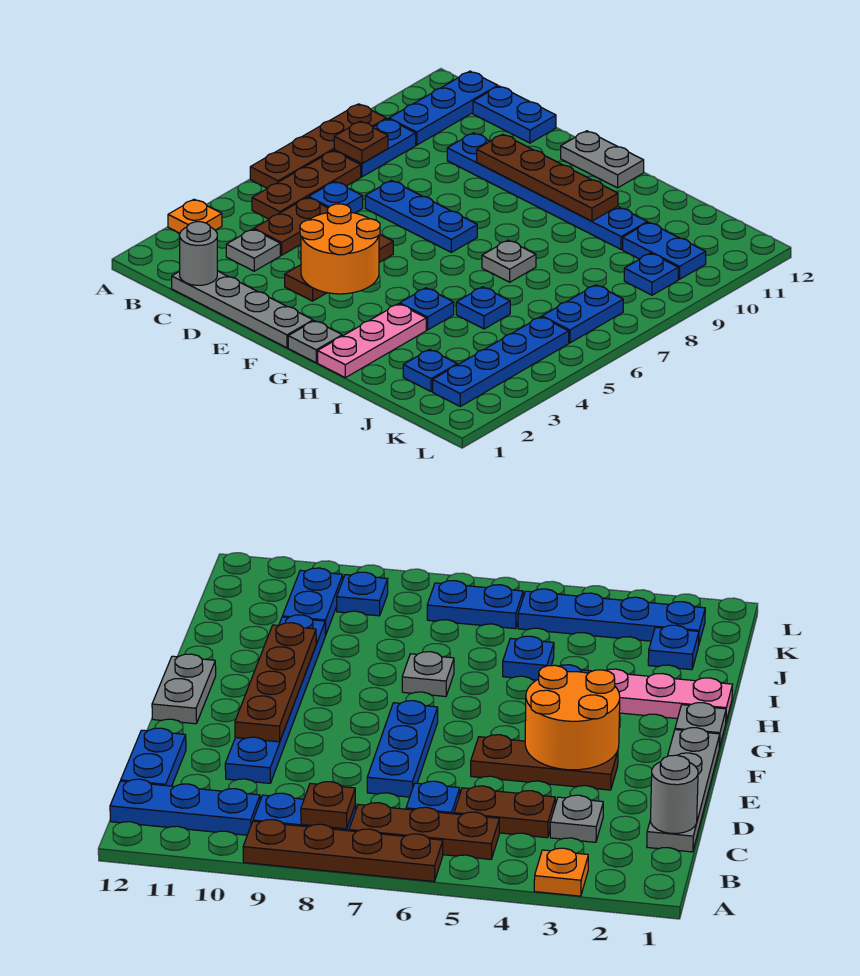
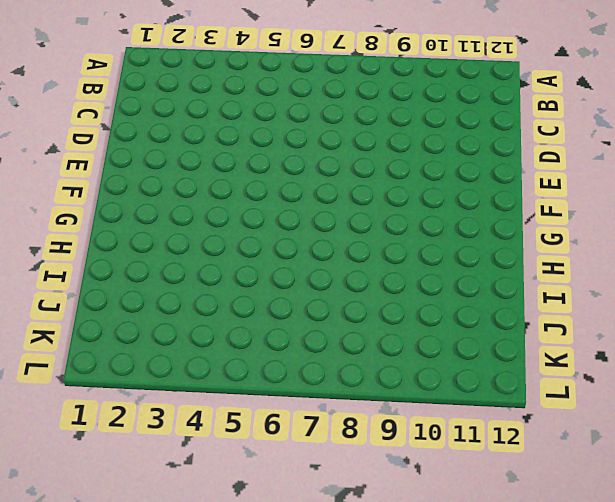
none -> orange 1x1 plate [168,199,222,233]
none -> brown 1x4 plate [250,104,386,188]
none -> brown 1x3 plate [252,151,361,219]

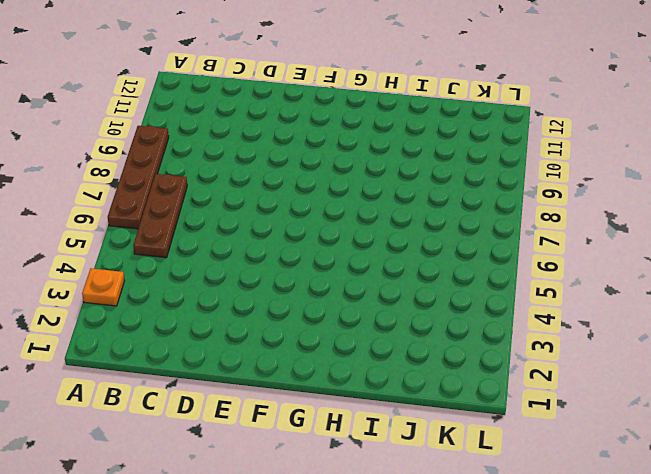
none -> blue 1x2 plate [334,119,416,177]
none -> blue 1x3 plate [389,71,498,145]
none -> grey 1x4 plate [172,271,313,348]

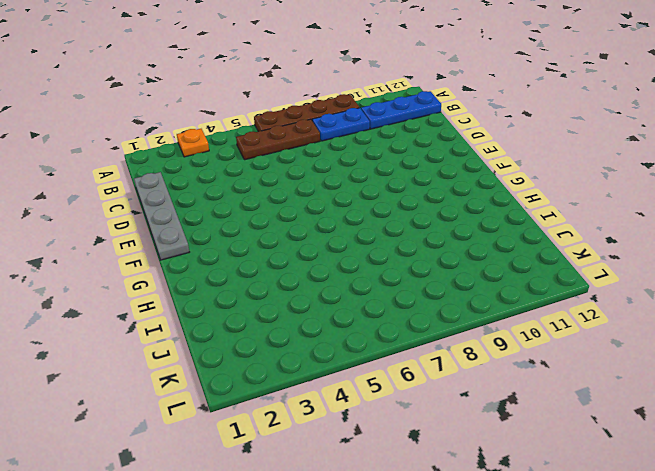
none -> grey 1x1 plate [226,229,280,271]
none -> brown 1x2 plate [254,197,328,255]
none -> blue 1x1 plate [309,181,363,213]

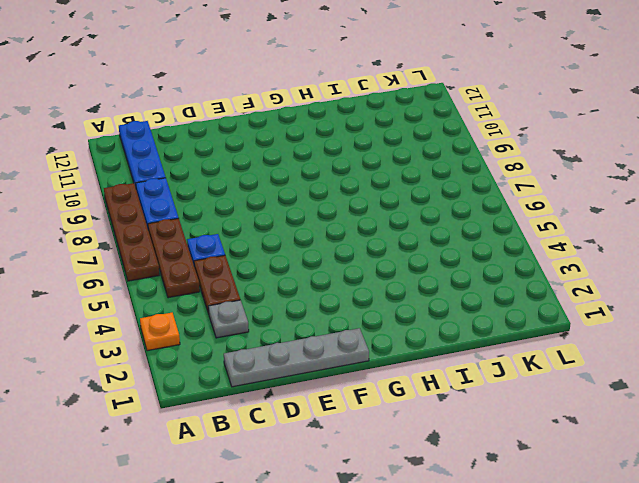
none -> blue 1x2 plate [473,86,556,143]
none -> blue 1x3 plate [365,180,477,252]
none -> blue 1x6 plate [447,133,647,249]

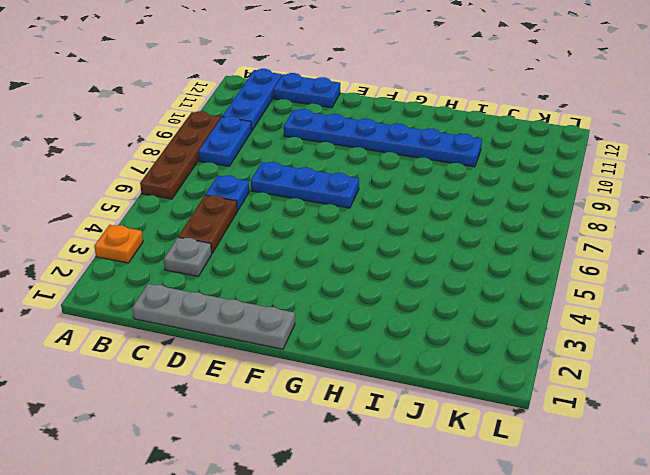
none -> brown 1x3 plate [252,151,361,219]
none -> brown 1x3 plate [285,235,393,301]
none -> grey 1x2 plate [561,131,644,188]

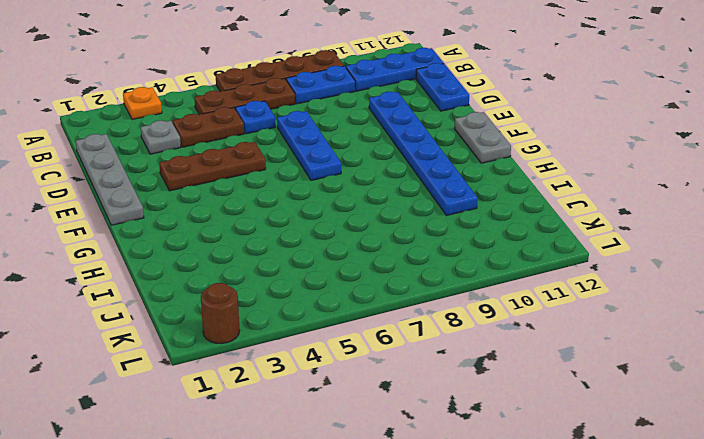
brown 1x1 round brick [201,283,240,344] -> none
none -> grey 1x1 plate [288,321,342,363]
none -> pink 1x3 plate [318,304,426,378]
none -> blue 1x1 plate [400,288,454,330]

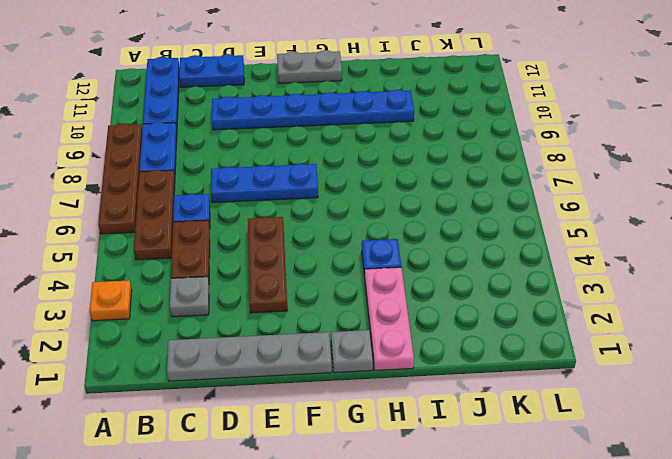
none -> grey 1x1 plate [482,240,536,282]
none -> blue 1x1 plate [456,287,510,329]
none -> blue 1x1 plate [403,350,457,392]

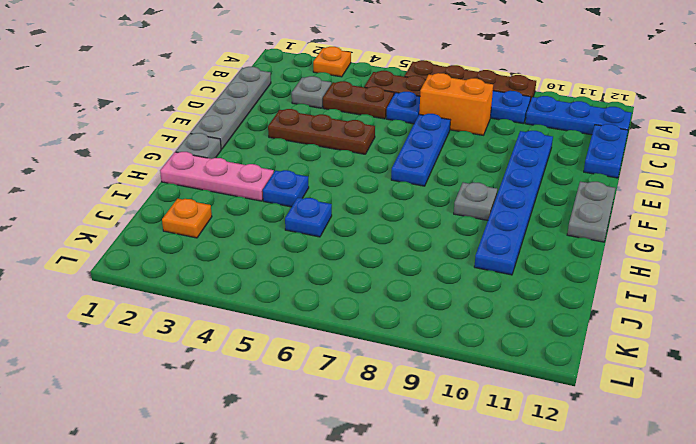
orange 1x2 brick [419,73,493,135] -> none
grey 1x1 plate [454,182,497,220] -> grey 1x1 plate moved to [482,240,536,282]
orange 1x1 plate [162,199,212,238] -> blue 1x1 plate [403,350,457,392]
none -> blue 1x2 plate [623,222,706,279]
none -> blue 1x4 plate [433,317,569,406]
none -> blue 1x2 plate [542,285,623,343]

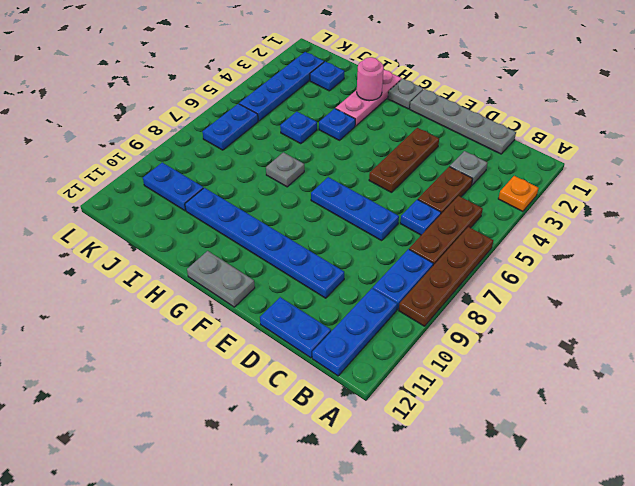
pink 1x1 round brick [357,57,384,101] -> none
none -> blue 1x1 plate [624,253,678,295]
none -> brown 1x1 plate [334,121,388,163]
none -> grey 1x1 round brick [180,222,217,285]

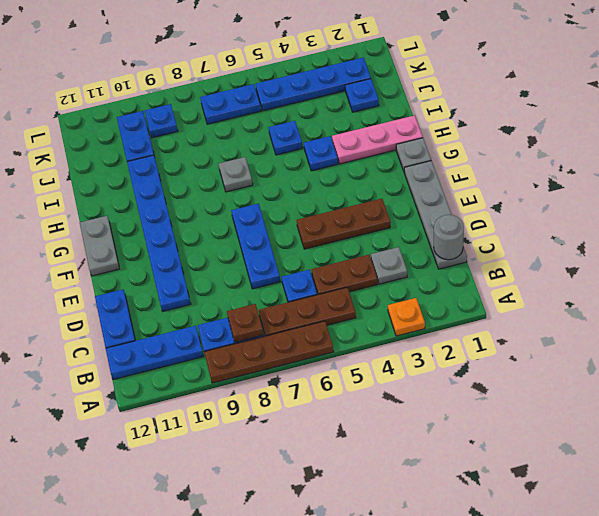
none -> orange 2x2 round brick [300,204,380,294]
none -> brown 1x4 plate [477,134,618,221]

